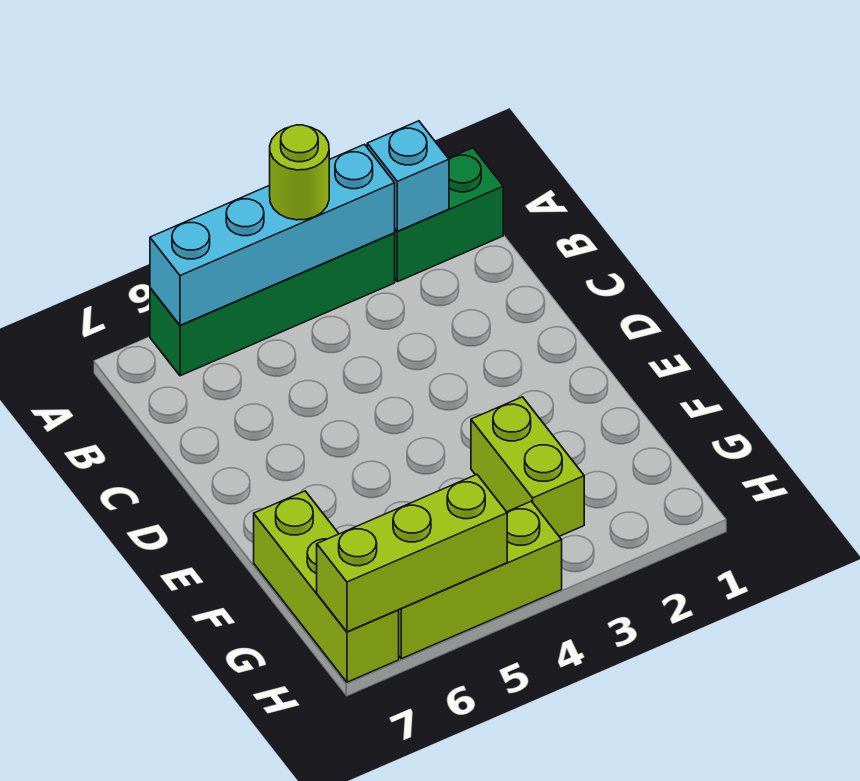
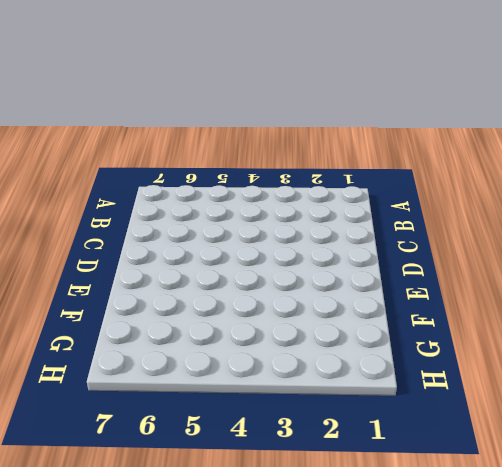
none -> green 1x2 brick [395,148,503,282]
none -> green 1x4 brick [150,233,395,376]

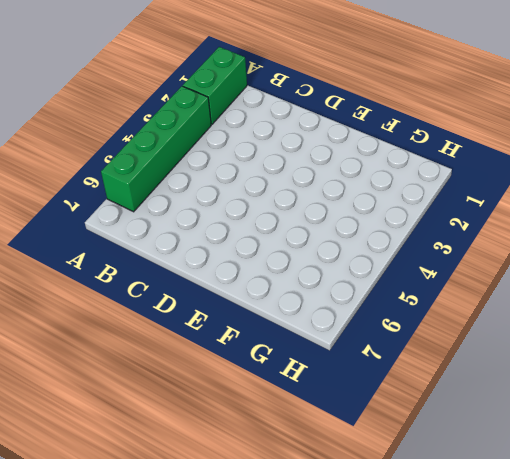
none -> lime 1x2 brick [471,397,584,536]
none -> lime 1x3 brick [254,491,399,682]

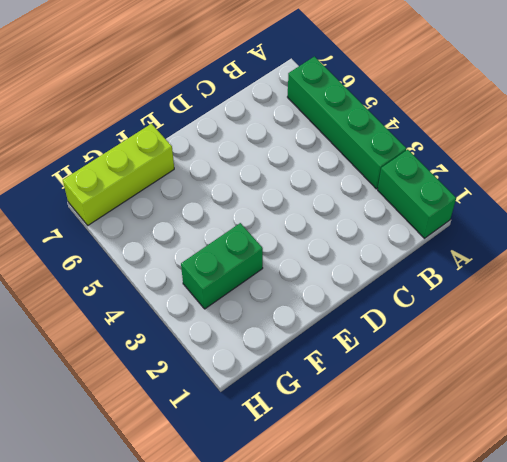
green 1x2 brick [181,223,263,309] -> lime 1x2 brick [471,397,584,536]
none -> lime 1x3 brick [399,501,562,659]
none -> cyan 1x1 brick [367,121,449,231]

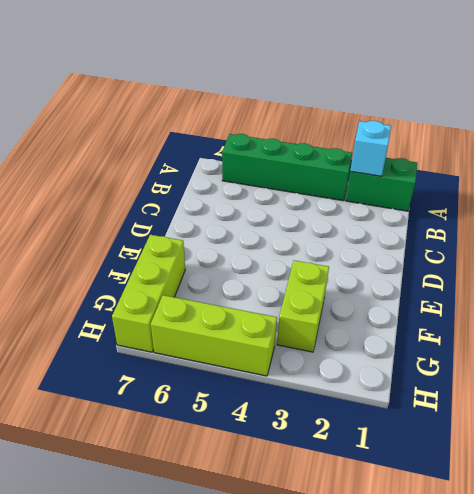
none -> cyan 1x4 brick [150,144,395,325]
none -> lime 1x3 brick [317,475,507,632]

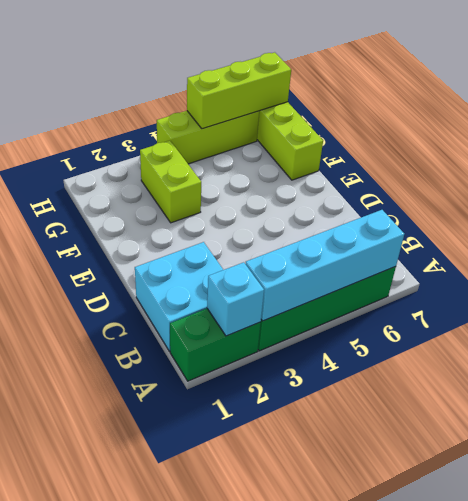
cyan 2x2 brick [135,242,223,351] -> none
none -> lime 1x1 round brick [270,125,329,220]

